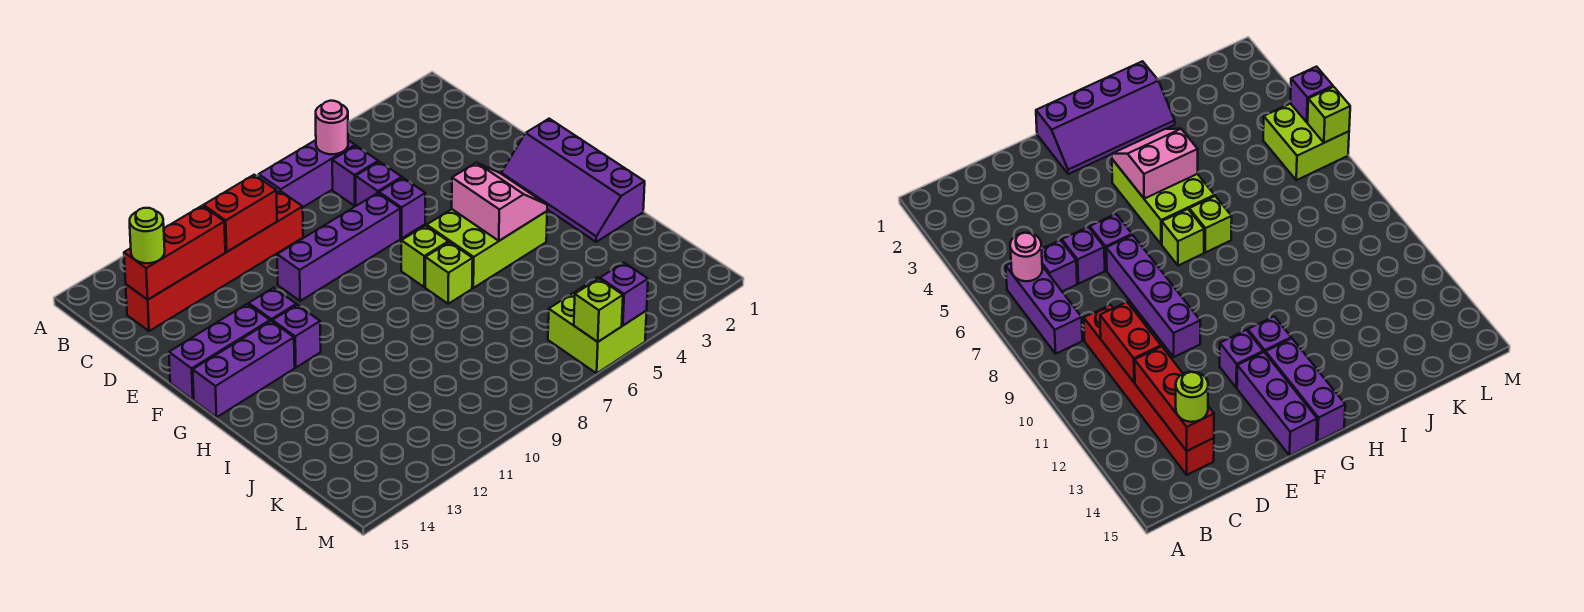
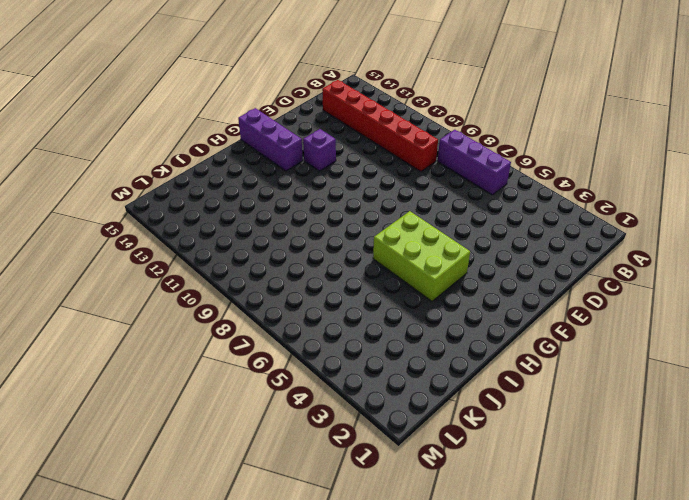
none -> purple 1x1 brick [332,146,378,206]
none -> purple 1x1 brick [356,162,402,206]
none -> purple 1x1 brick [379,178,425,238]

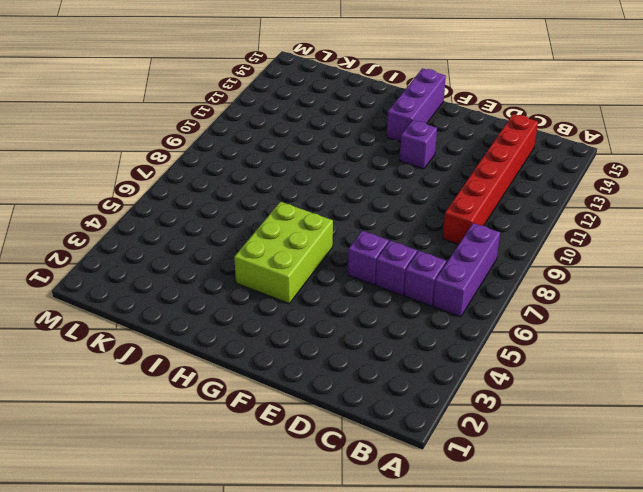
none -> purple 1x4 brick [277,193,400,301]
none -> purple 2x4 slope [501,119,645,242]
none -> purple 1x3 brick [169,304,270,399]

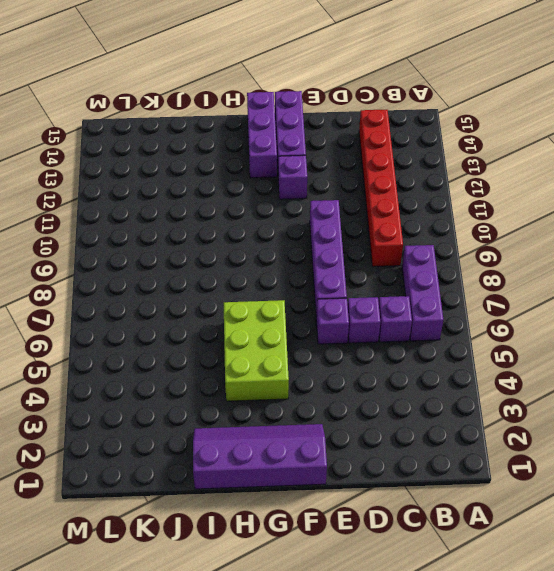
none -> lime 1x1 brick [401,226,448,287]
none -> purple 1x1 brick [272,305,321,368]
none -> lime 1x1 brick [425,242,473,304]

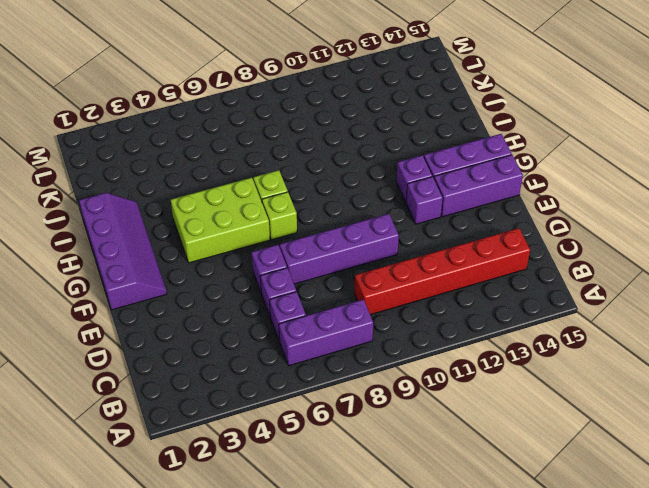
none -> lime 2x2 brick [548,277,647,373]
none -> pink 1x1 round brick [316,101,348,154]
none -> red 1x2 brick [203,175,277,252]

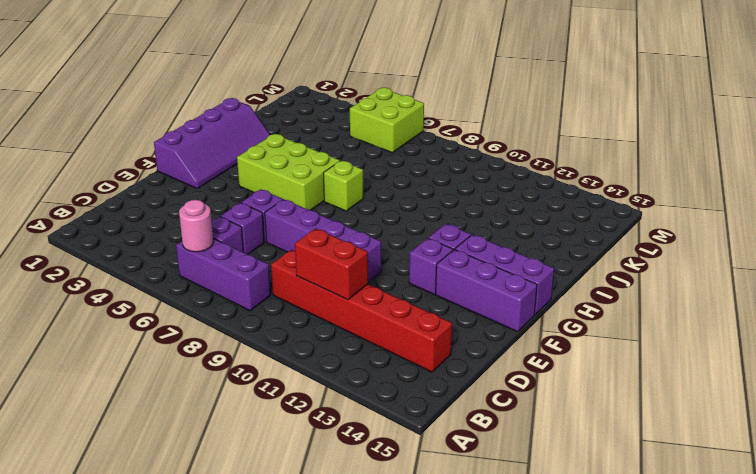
none -> lime 1x1 brick [401,226,448,287]
none -> red 1x3 brick [124,206,225,300]
none -> pink 2x2 slope [452,163,547,241]

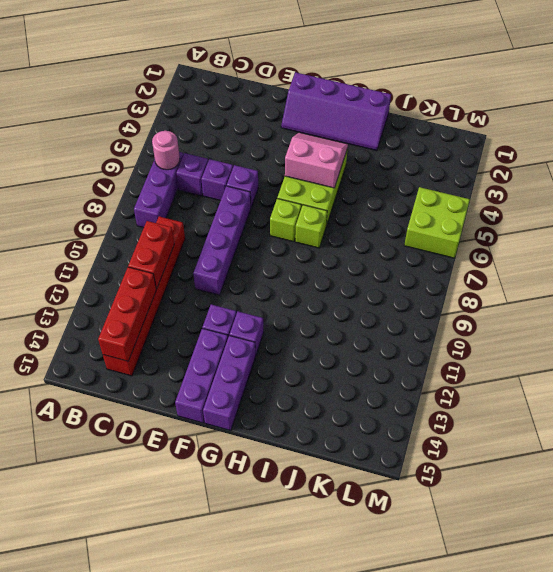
none -> purple 1x1 brick [600,263,648,325]
none -> lime 1x1 brick [574,279,623,342]
none -> lime 1x1 round brick [130,208,165,263]

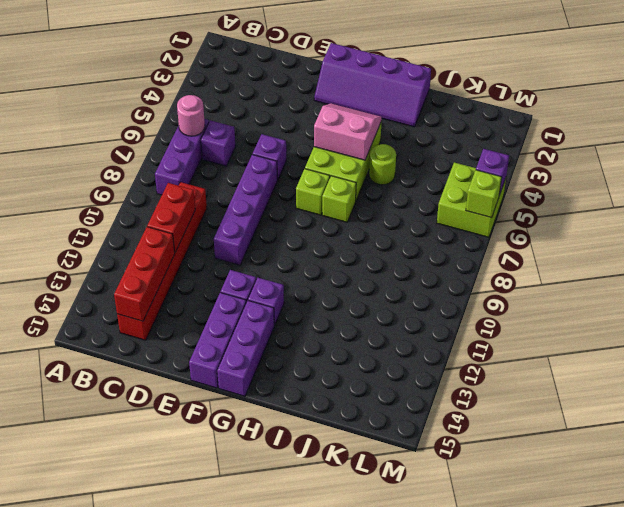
lime 1x1 round brick [369,144,396,185] -> lime 1x1 round brick moved to [130,208,165,263]
none -> purple 1x1 brick [356,162,402,206]

